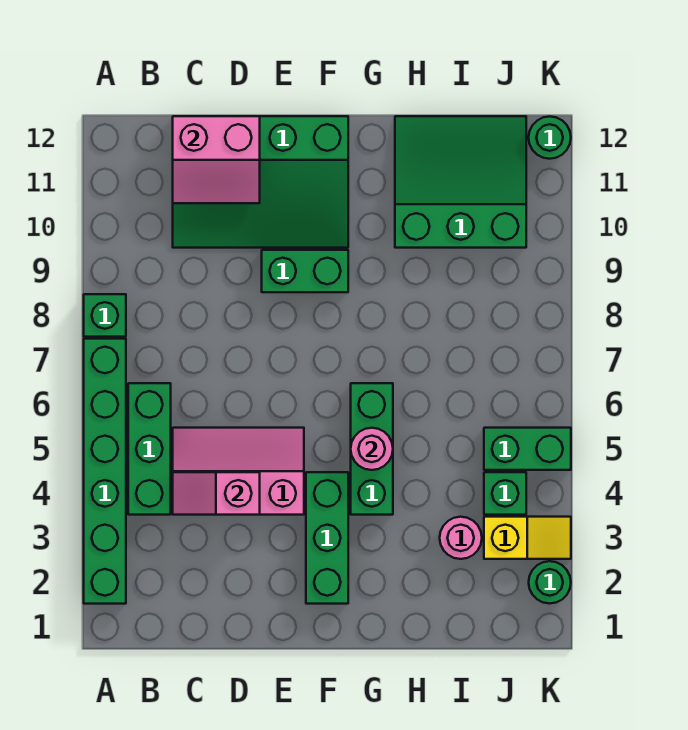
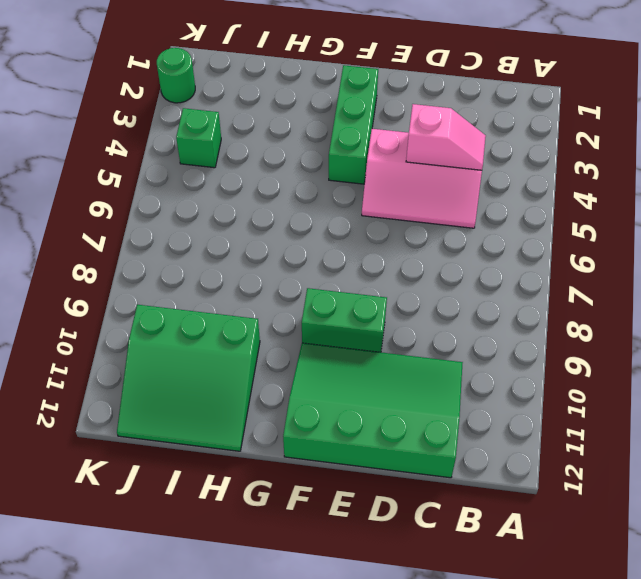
none -> green 1x6 brick [84,339,126,604]
none -> green 1x1 brick [84,294,126,337]
none -> green 1x3 brick [128,383,171,515]

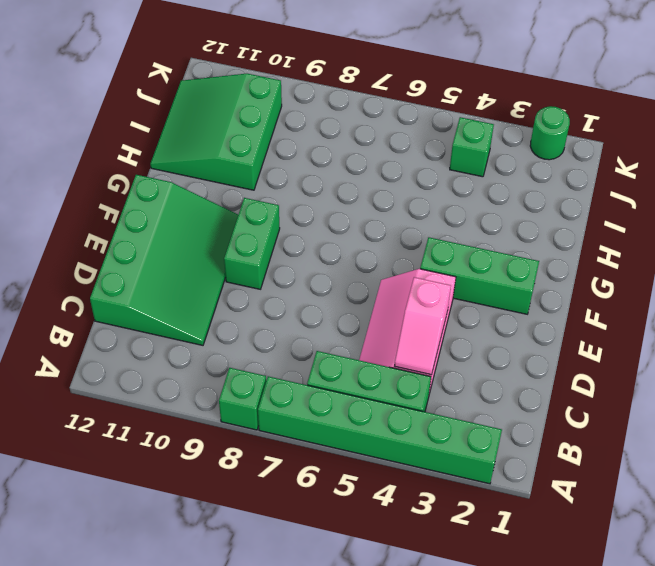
none -> green 1x3 brick [351,383,393,515]
none -> pink 1x1 round brick [440,517,482,559]
none -> yellow 1x2 slope [484,517,571,559]

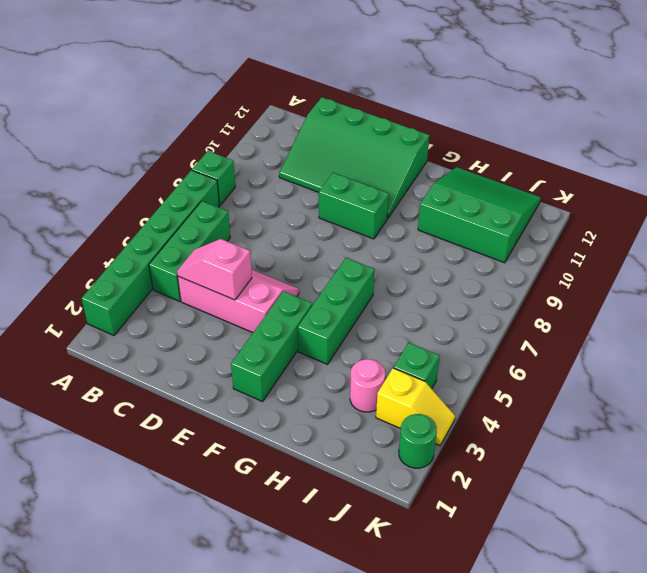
none -> green 1x2 brick [484,428,571,470]
none -> green 1x1 round brick [529,116,571,159]
none -> pink 2x2 slope [173,116,260,203]

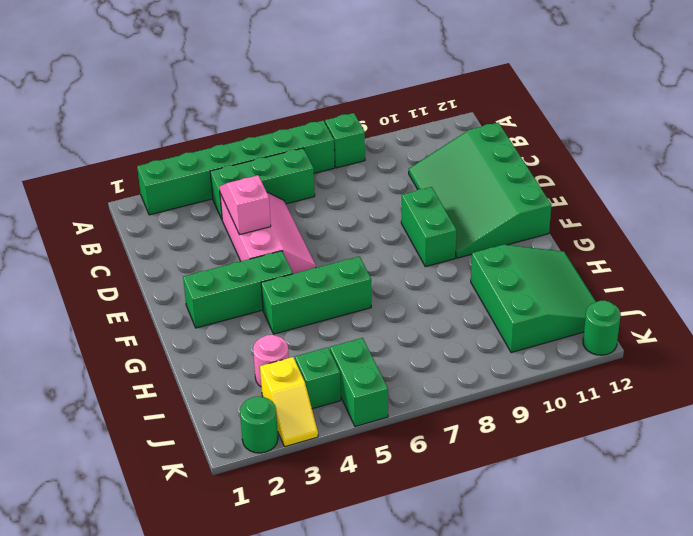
none -> pink 2x2 slope [173,116,260,203]
none -> pink 1x1 round brick [351,428,393,470]

